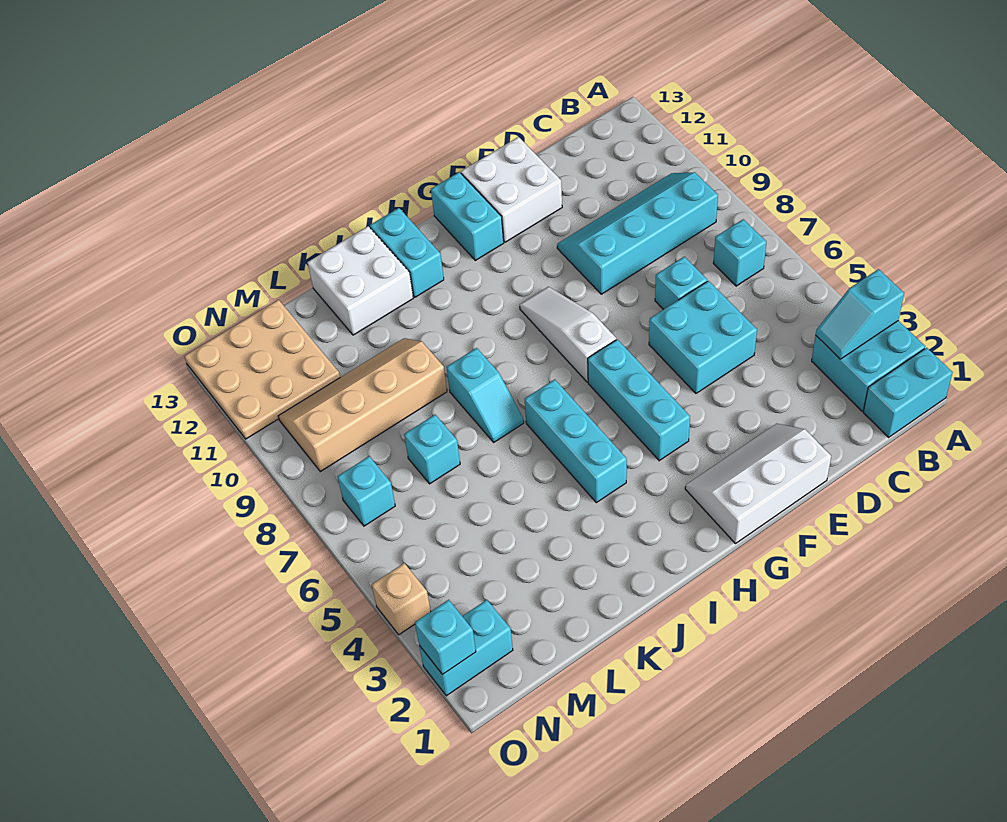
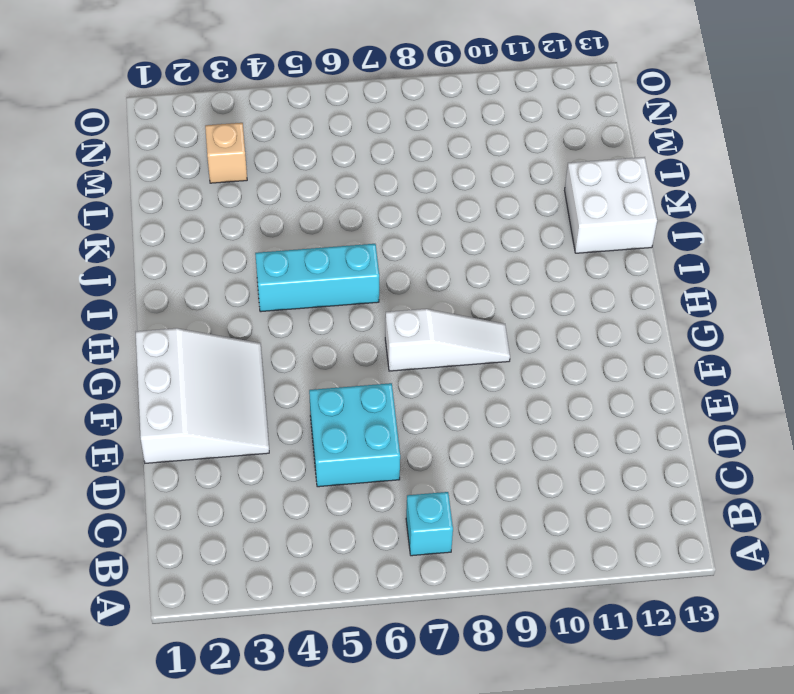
white 3x3 slope [136,328,269,463] -> white 2x3 slope [685,423,831,544]
tan 1x1 brick [205,123,247,183] -> tan 1x1 brick moved to [372,563,431,635]
none -> cyan 1x2 brick [863,348,953,437]
none -> cyan 2x2 brick [812,321,925,411]
none -> cyan 2x4 slope [557,172,718,294]

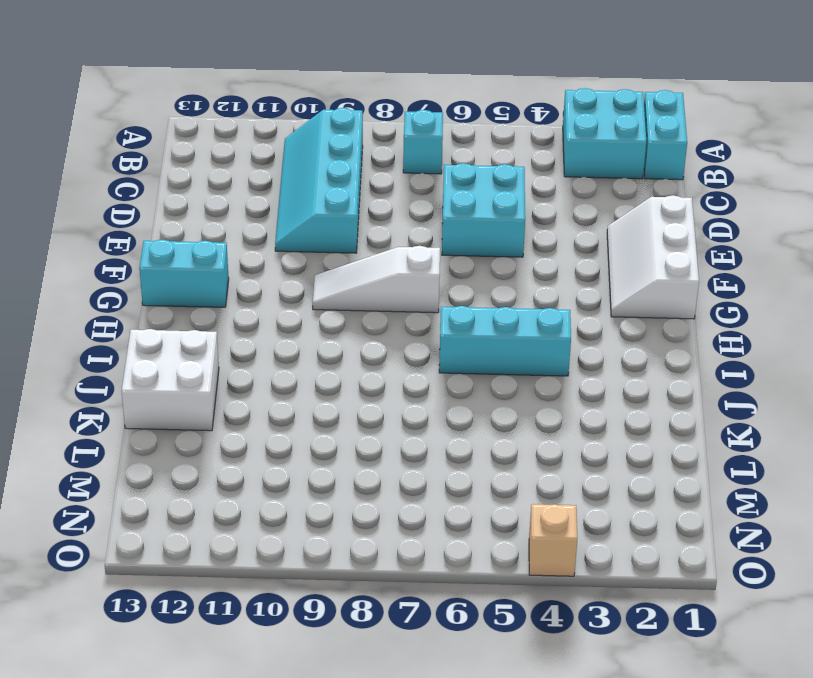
none -> cyan 1x1 brick [655,257,707,310]
none -> white 2x2 brick [461,137,562,242]
none -> cyan 1x3 brick [588,339,690,461]

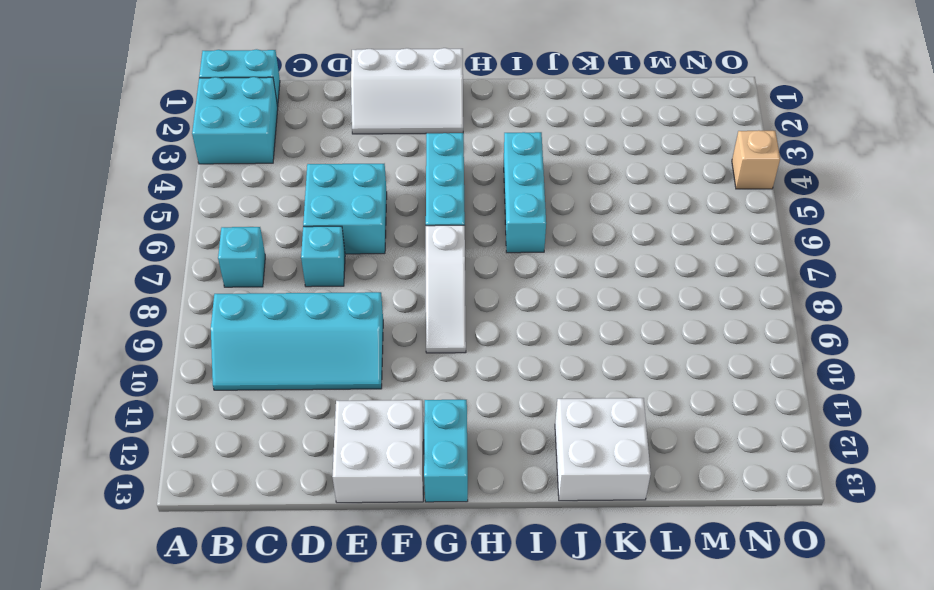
none -> cyan 1x2 brick [370,208,444,297]
none -> cyan 1x2 slope [447,348,524,442]
none -> tan 2x4 slope [278,338,447,472]

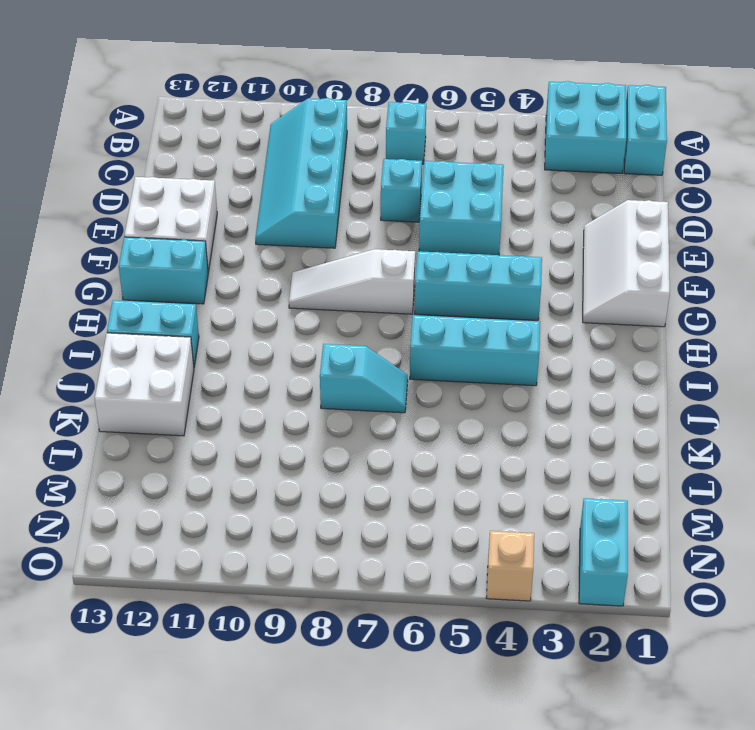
none -> tan 2x4 slope [278,338,447,472]
none -> cyan 1x1 brick [404,415,460,484]
none -> tan 3x3 plate [184,300,340,439]

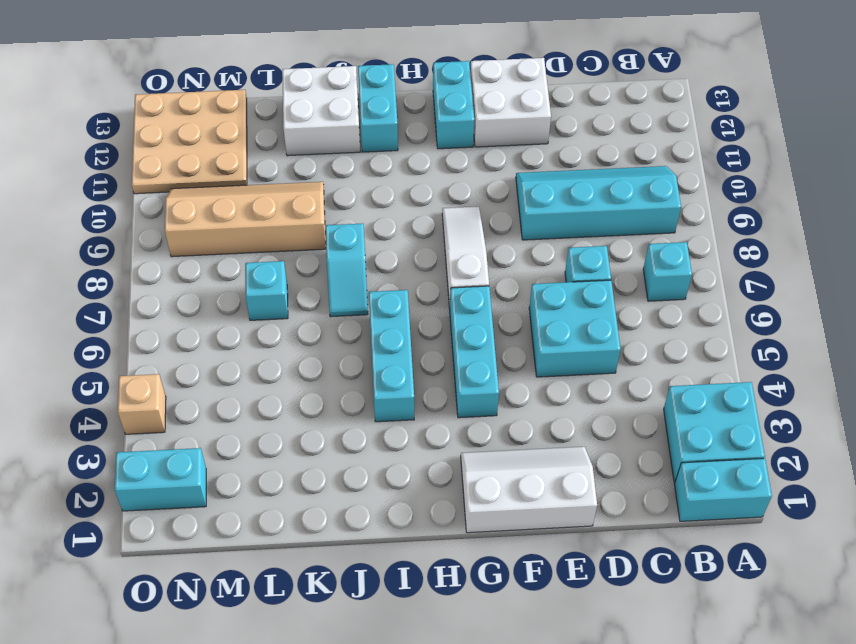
none -> cyan 1x1 brick [338,456,395,526]
none -> cyan 1x2 slope [816,269,904,359]
none -> cyan 1x1 brick [415,600,476,675]

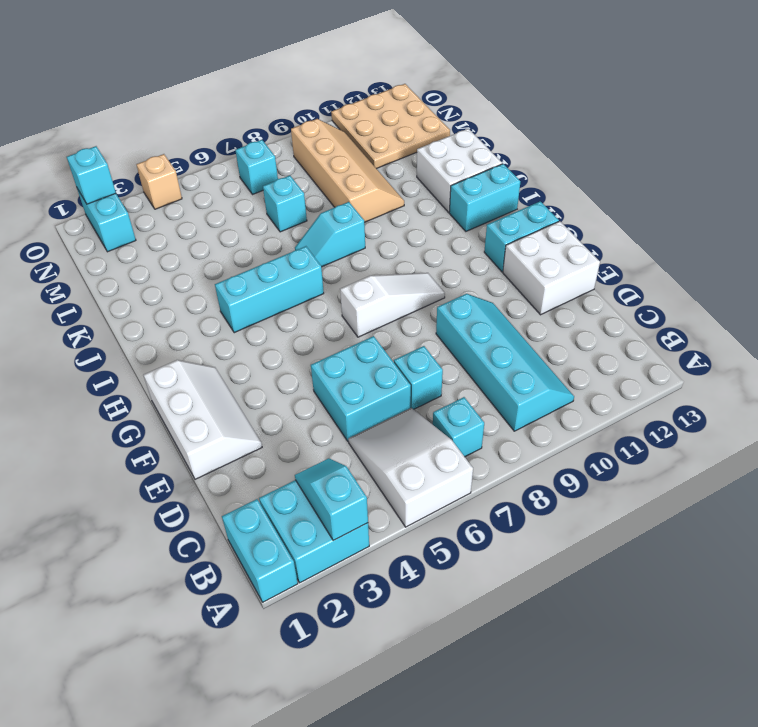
white 2x3 slope [348,408,473,527] -> none
none -> cyan 1x3 brick [588,339,690,461]

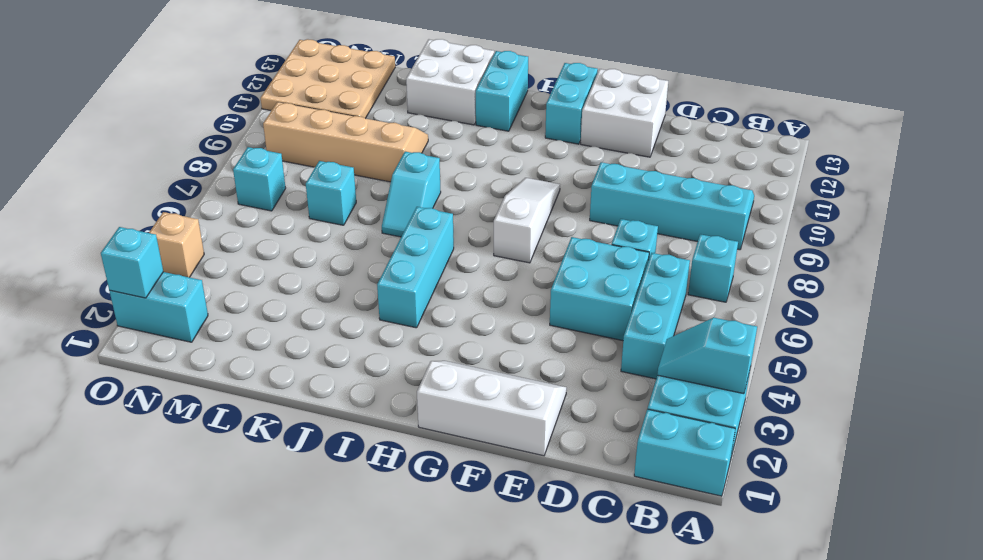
cyan 1x3 brick [621,253,690,379] -> cyan 1x3 brick moved to [588,339,690,461]

